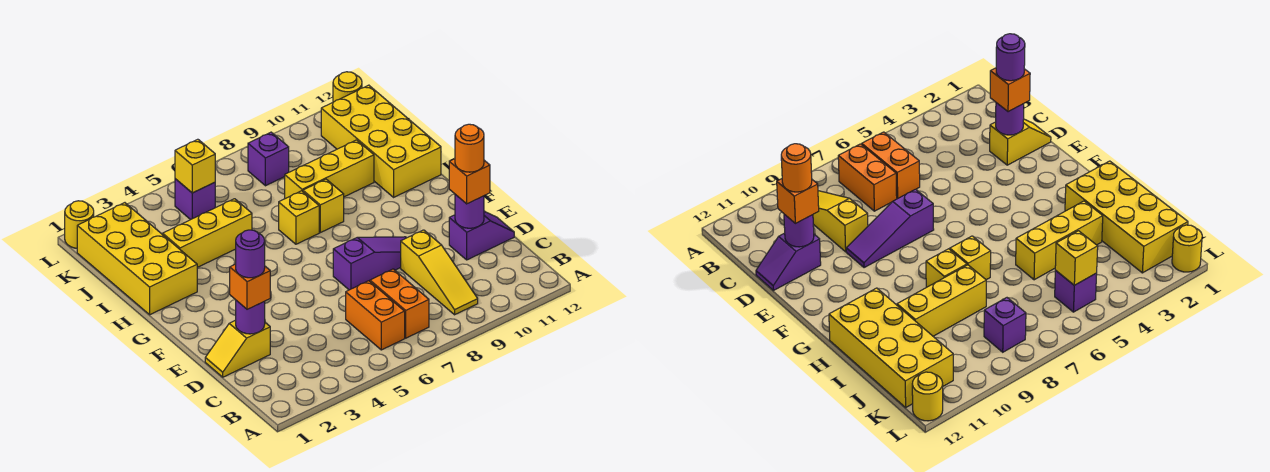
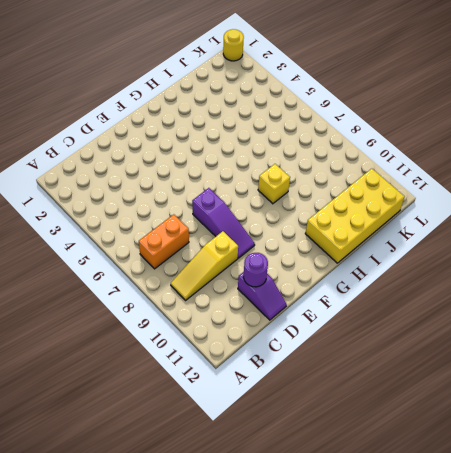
none -> orange 1x2 brick [346,281,405,350]
none -> yellow 1x2 slope [205,320,270,377]
none -> yellow 2x4 brick [77,203,197,315]

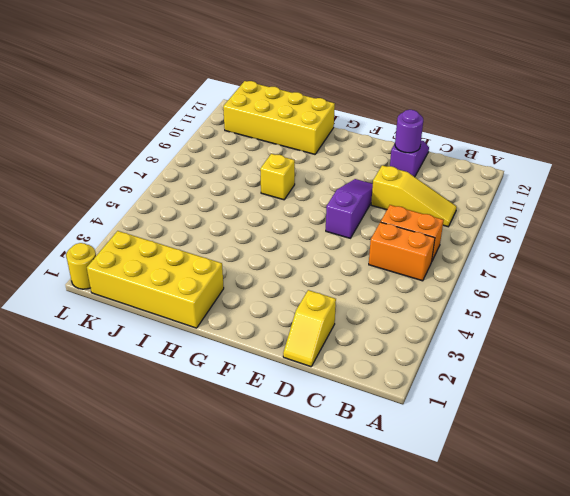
none -> yellow 1x1 brick [279,191,319,244]
none -> yellow 1x3 brick [163,199,252,267]
none -> yellow 1x3 brick [285,140,374,199]

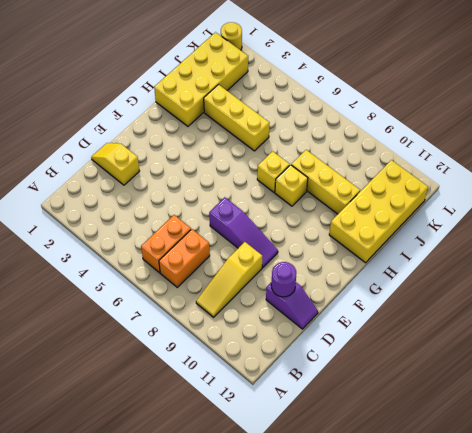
none -> purple 1x1 brick [175,179,215,220]
none -> purple 1x1 brick [248,132,289,186]
none -> yellow 1x1 round brick [333,72,362,102]

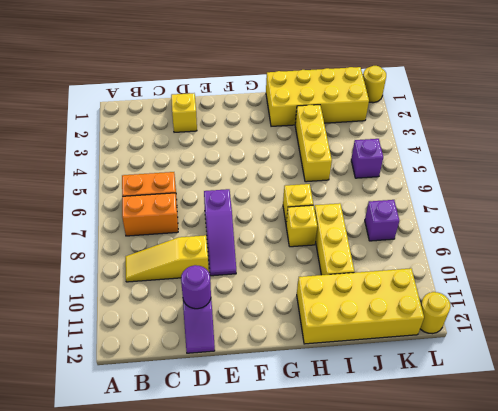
none -> purple 1x1 round brick [236,300,265,334]
none -> yellow 1x1 brick [175,139,215,193]
none -> orange 1x1 brick [230,264,270,309]

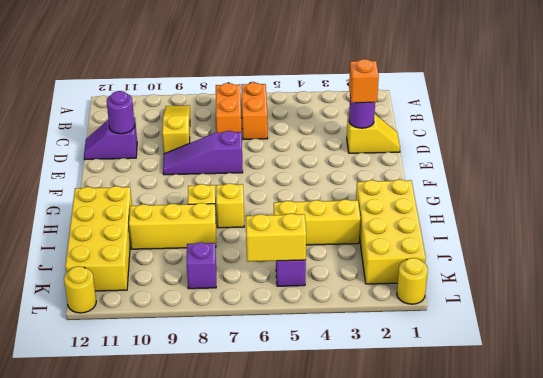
yellow 1x2 brick [246,213,306,262] -> yellow 1x1 brick [175,139,215,193]
none -> orange 1x1 brick [449,159,490,204]
none -> purple 1x1 round brick [236,230,265,278]
none -> orange 1x1 round brick [455,124,484,172]

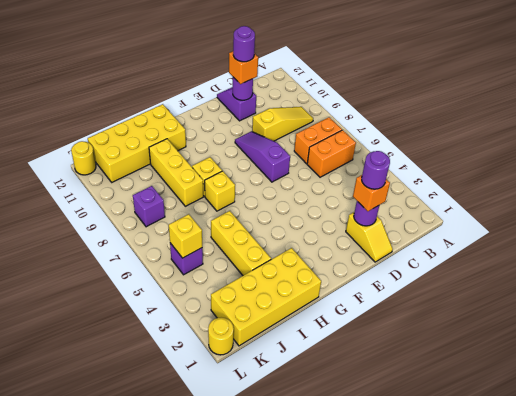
purple 1x1 round brick [233,26,255,62] -> orange 1x1 round brick [455,124,484,172]

